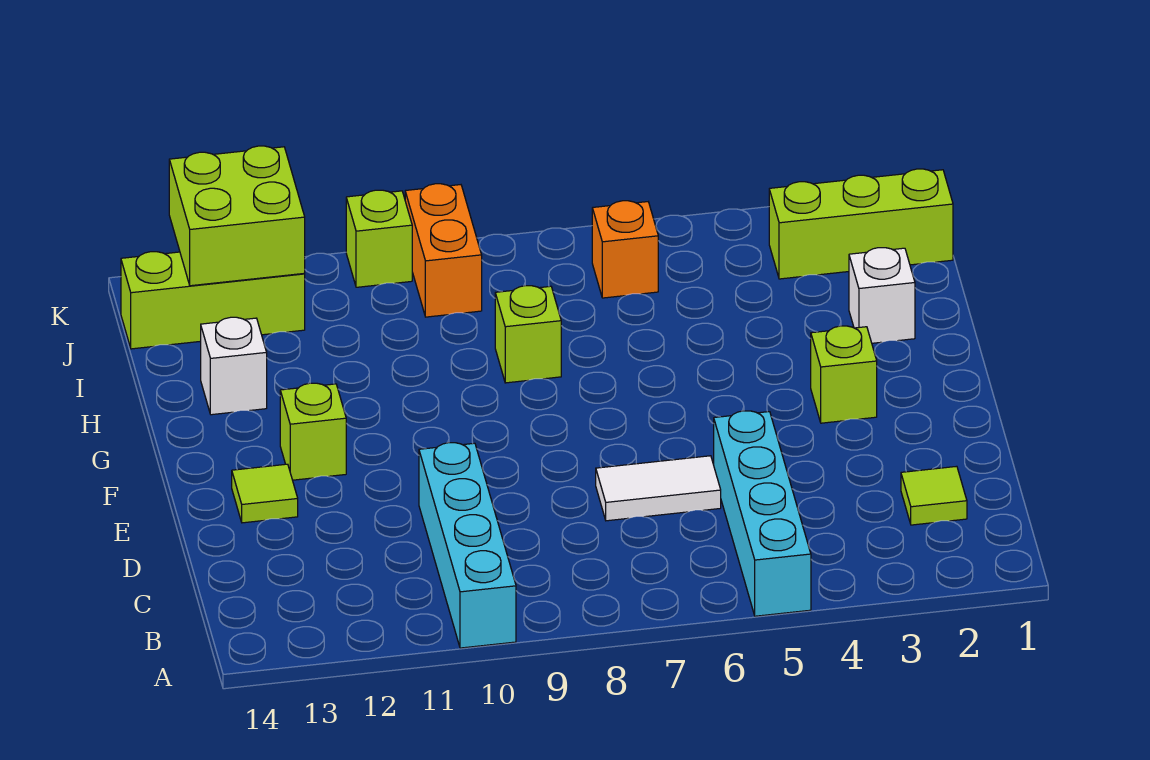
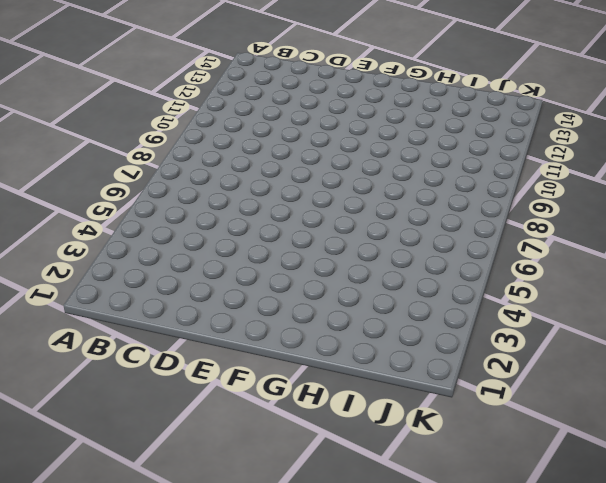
none -> cyan 1x4 brick [714,411,811,616]
none -> cyan 1x4 brick [419,443,516,648]
none -> lime 1x1 tile [901,466,967,525]

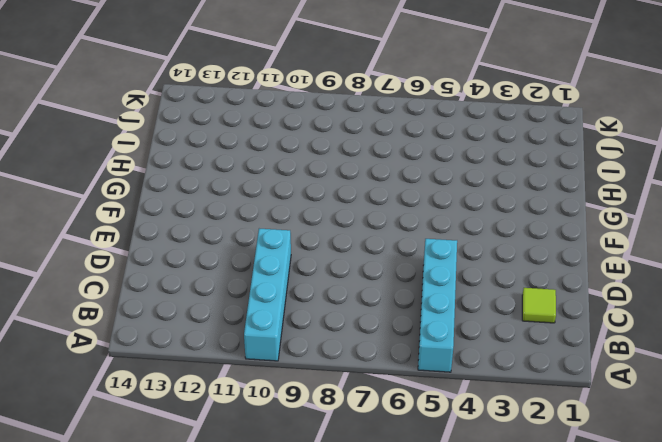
none -> white 1x2 tile [596,456,721,521]
none -> lime 1x1 tile [232,464,298,523]
none -> lime 1x1 brick [811,326,877,423]

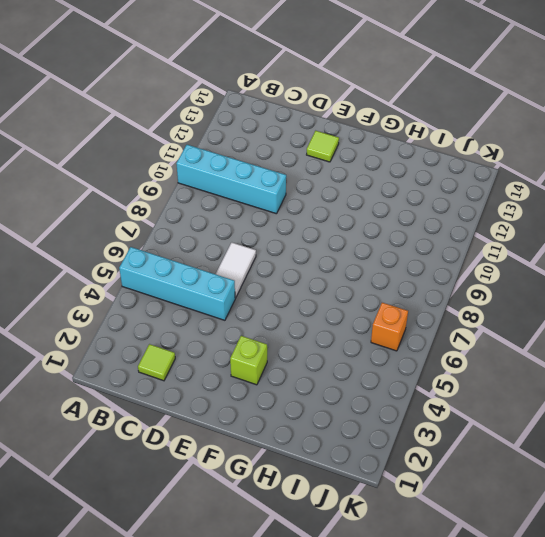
none -> lime 1x1 brick [280,383,346,480]
none -> white 1x1 brick [849,248,915,343]
none -> lime 1x1 brick [495,286,561,383]

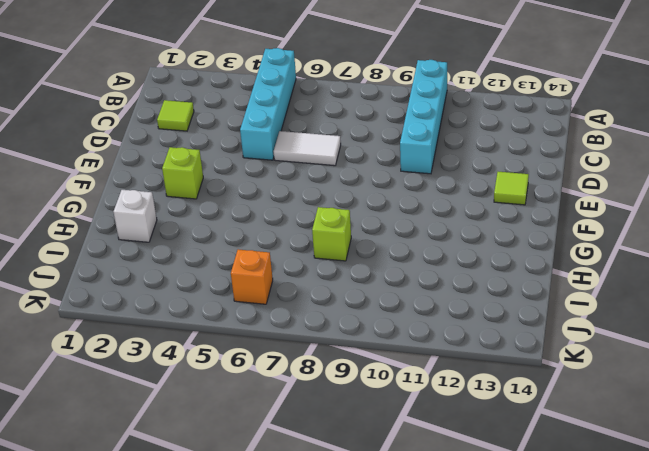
none -> lime 1x1 brick [280,383,346,480]
none -> white 1x1 brick [201,317,267,415]
none -> lime 1x3 brick [769,169,953,279]

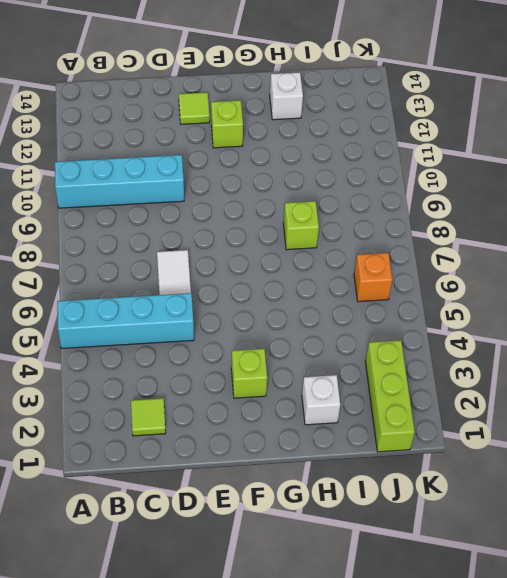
none -> orange 1x2 brick [405,184,482,317]
none -> lime 1x3 brick [121,252,305,349]
none -> lime 1x1 brick [346,190,412,287]

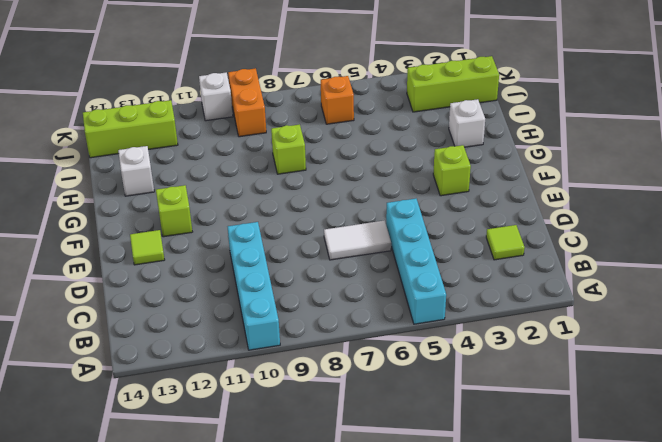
white 1x1 brick [199,72,233,121] -> lime 1x1 brick [346,190,412,287]
none -> lime 2x2 brick [169,146,305,286]

